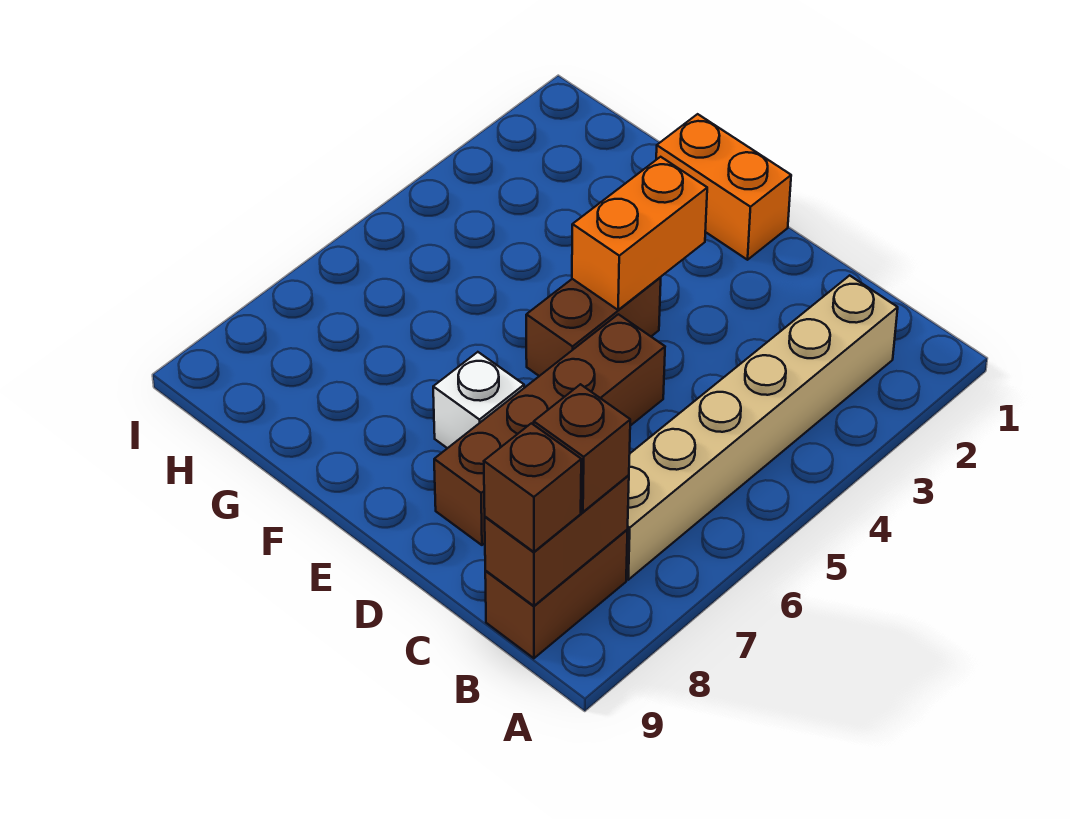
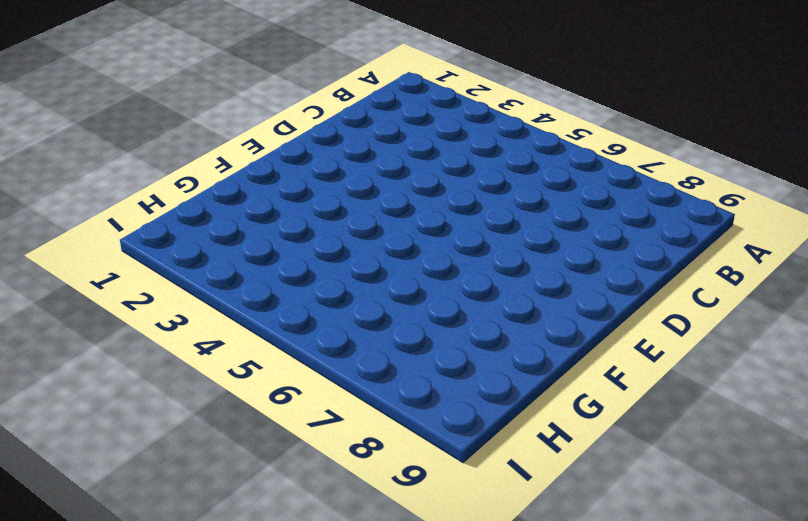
none -> tan 1x6 brick [626,275,898,580]
none -> brown 1x2 brick [485,530,628,658]

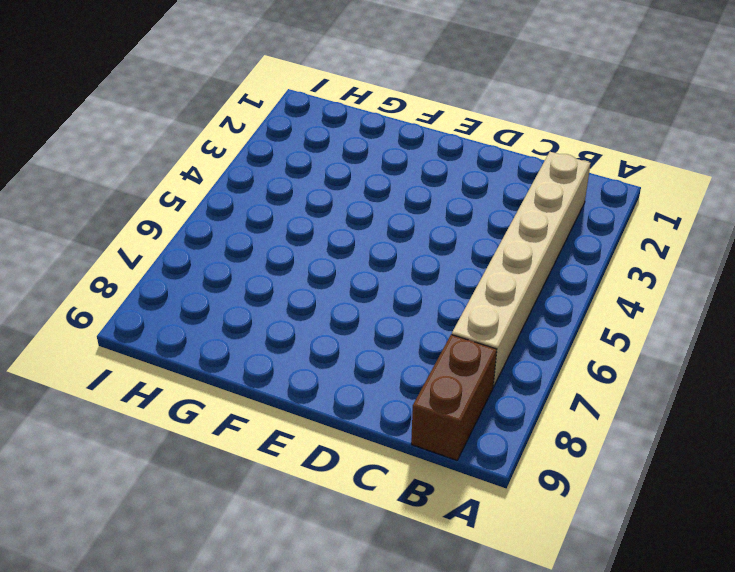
none -> brown 1x4 brick [434,314,665,545]
none -> orange 1x2 brick [656,114,791,260]

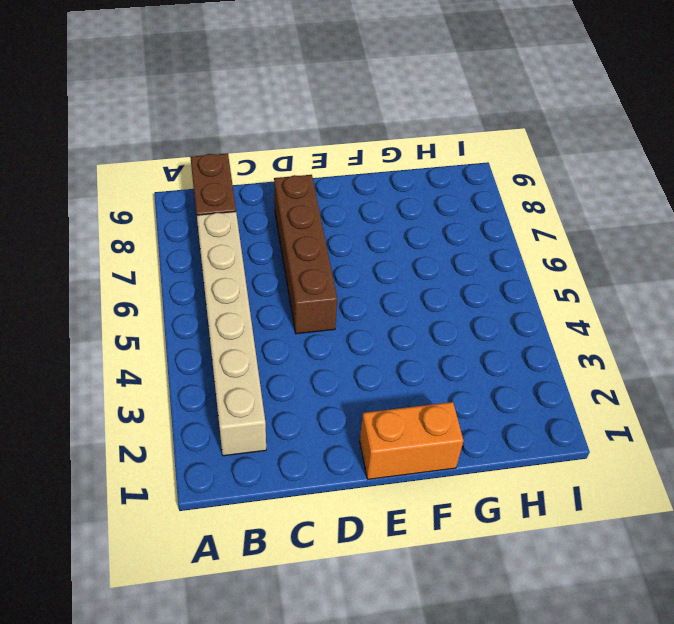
none -> brown 1x2 brick [526,277,661,376]
none -> white 1x1 brick [433,352,524,448]

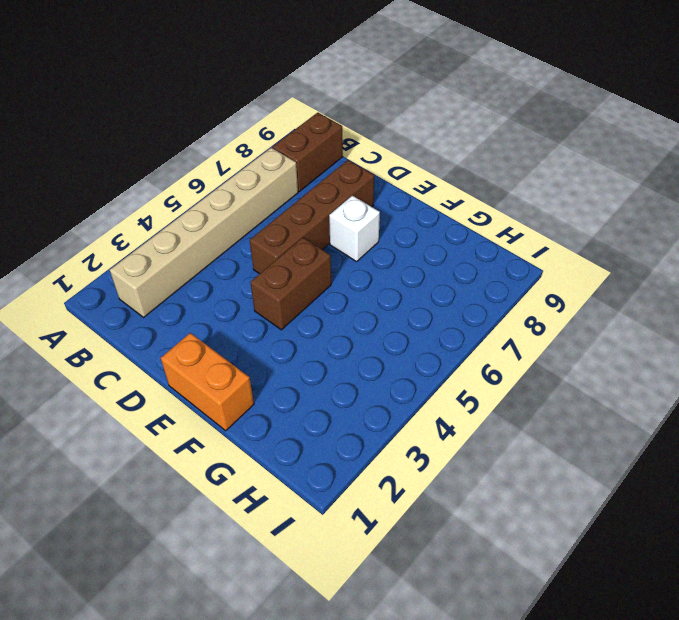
none -> brown 1x2 brick [485,475,629,606]
none -> orange 1x2 brick [572,157,707,310]

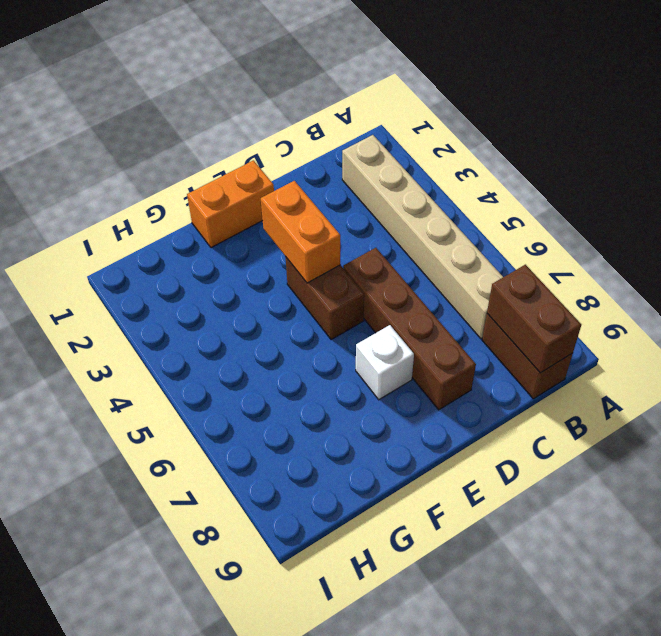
none -> brown 1x1 brick [534,384,630,512]
none -> brown 1x1 brick [484,423,581,552]

